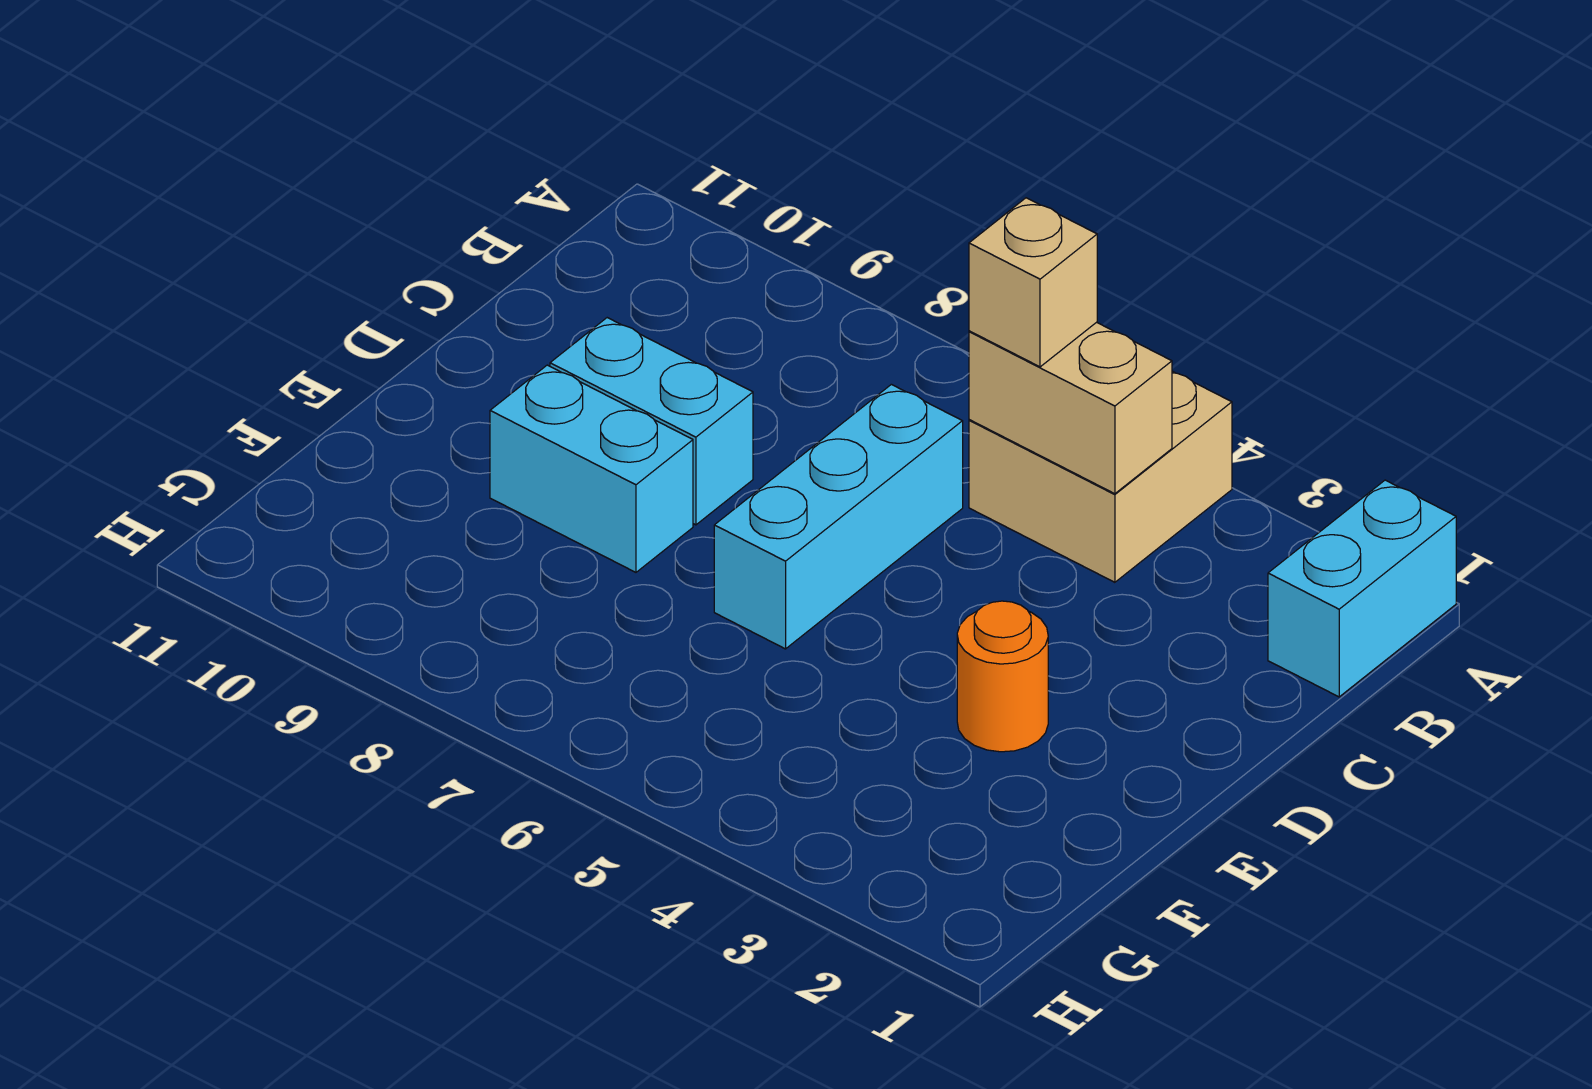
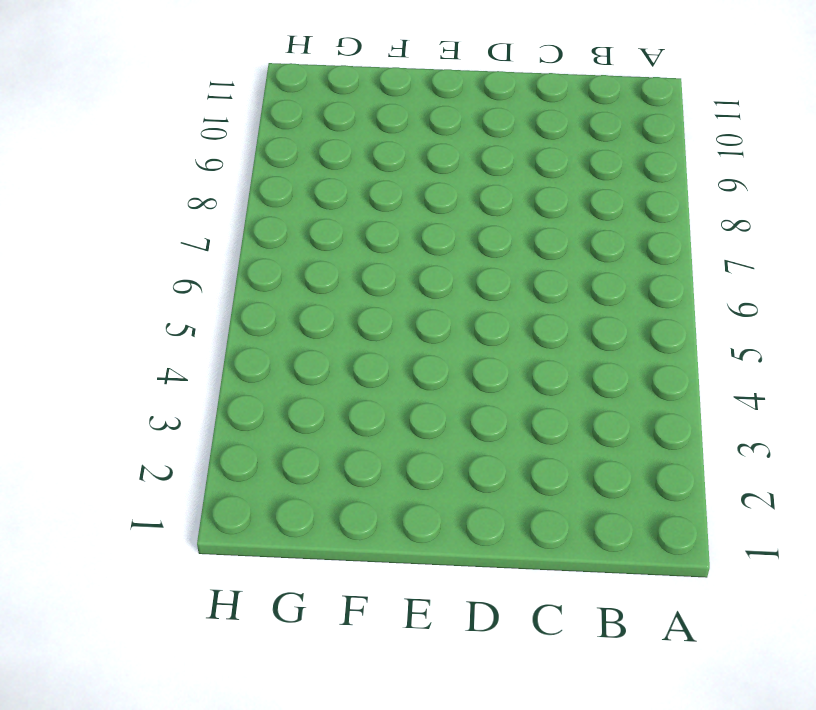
none -> cyan 1x2 brick [1268,480,1456,697]
none -> tan 2x2 brick [969,371,1232,582]

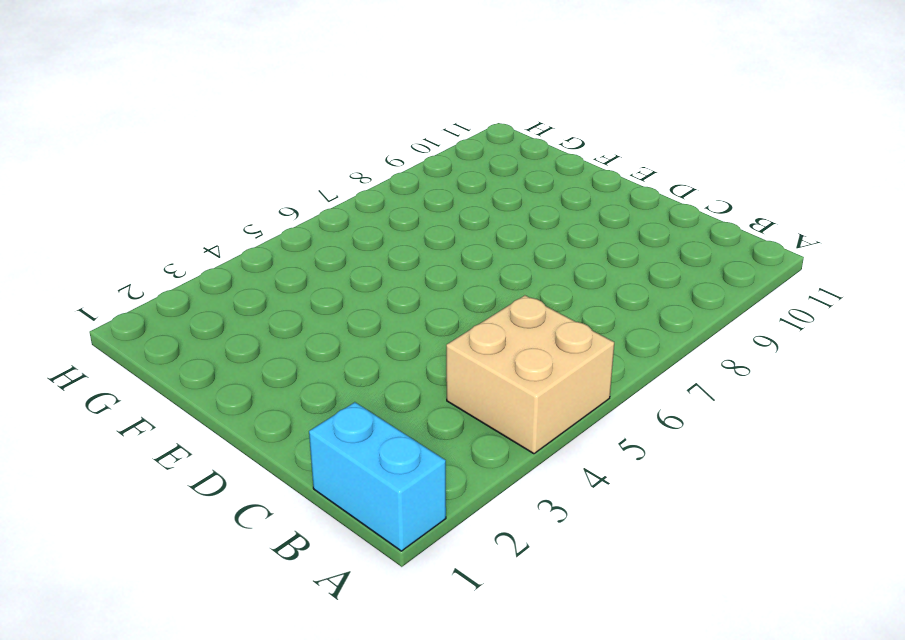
none -> cyan 1x3 brick [714,384,963,649]
none -> cyan 1x2 brick [550,318,753,525]

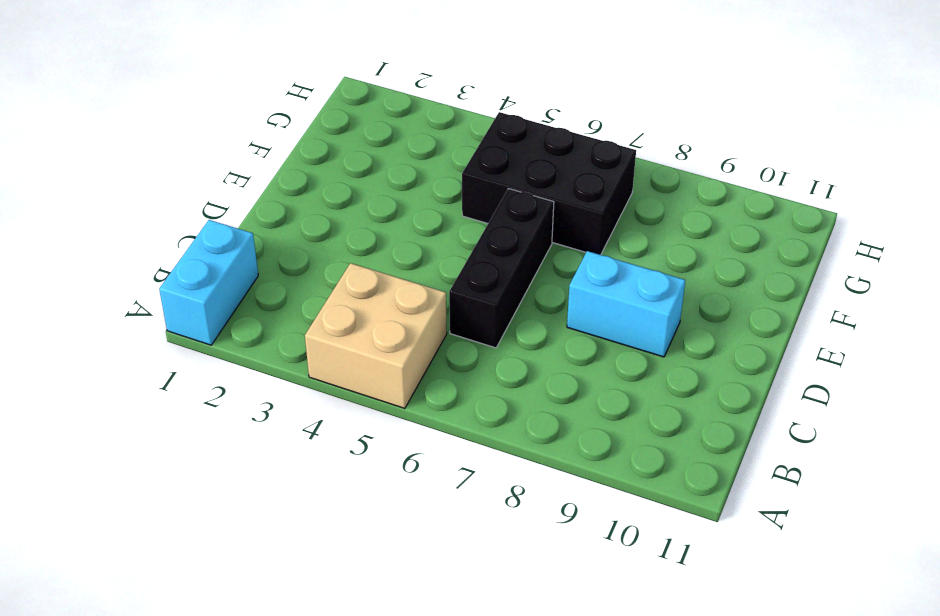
black 1x3 brick [449,189,554,348] -> cyan 1x3 brick [714,384,963,649]
black 2x3 brick [462,112,636,255] -> none
none -> orange 1x1 round brick [957,601,1048,752]
none -> cyan 1x2 brick [490,365,693,572]

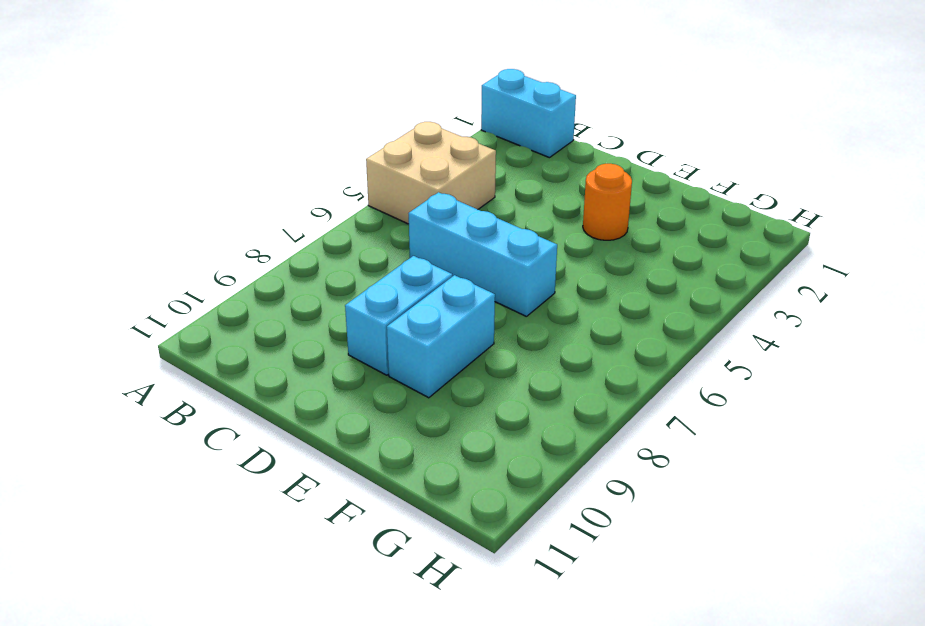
none -> tan 1x2 brick [969,322,1172,494]
none -> tan 1x1 brick [969,198,1097,367]

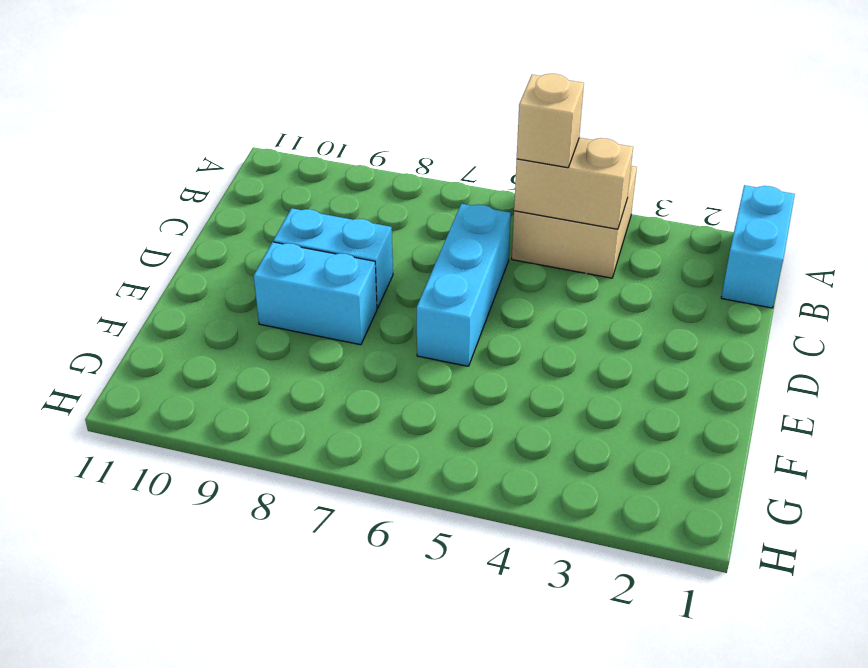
none -> orange 1x1 round brick [957,601,1048,752]

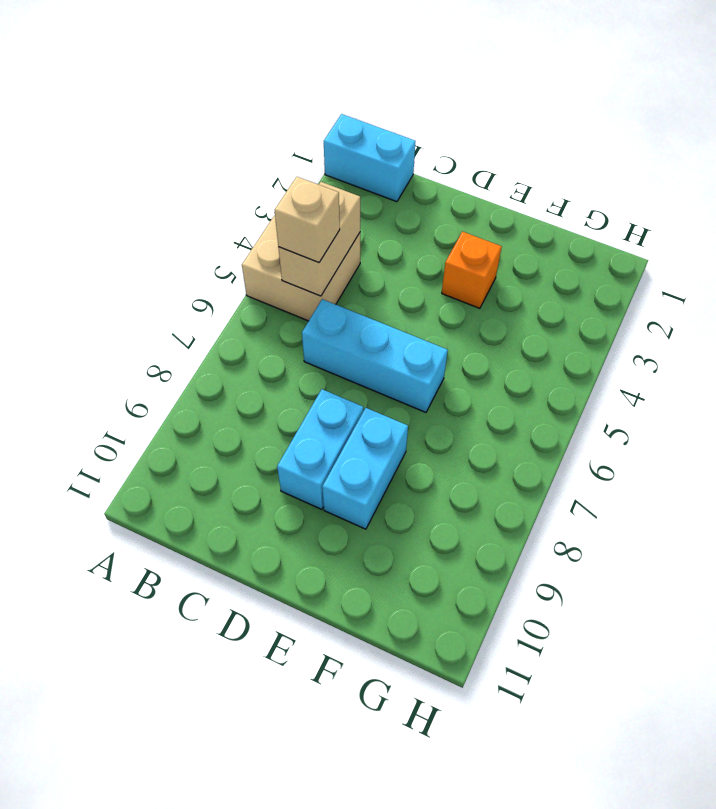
orange 1x1 brick [442,232,502,308] -> orange 1x1 round brick [957,601,1048,752]

